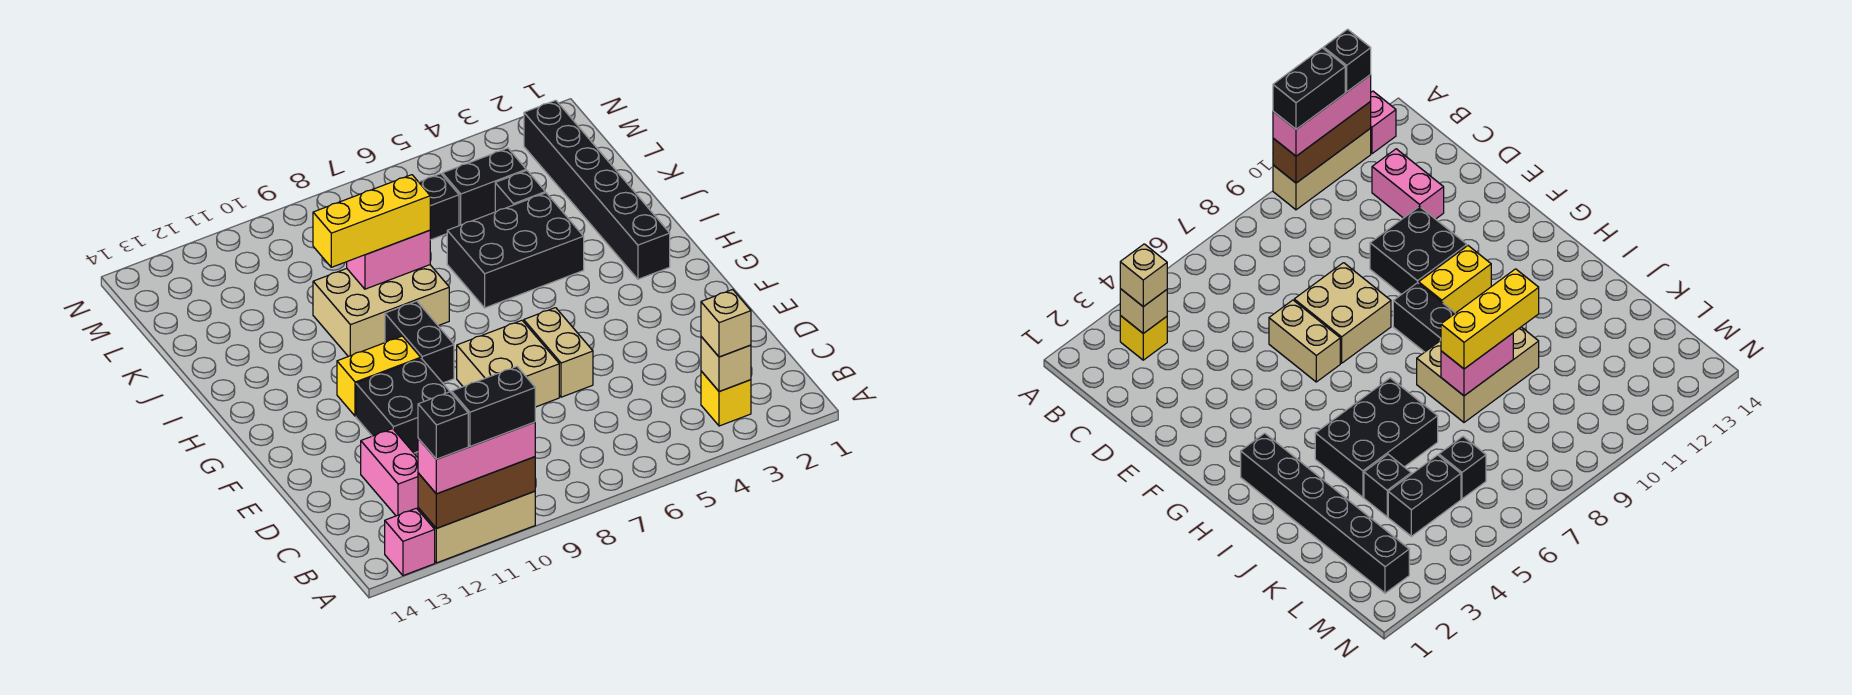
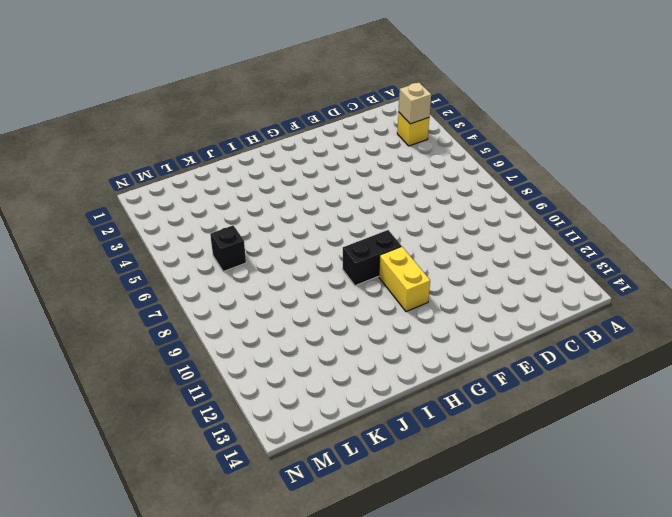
none -> tan 1x3 brick [418,491,535,563]
none -> pink 1x1 brick [385,508,435,576]
none -> pink 1x2 brick [361,429,418,516]

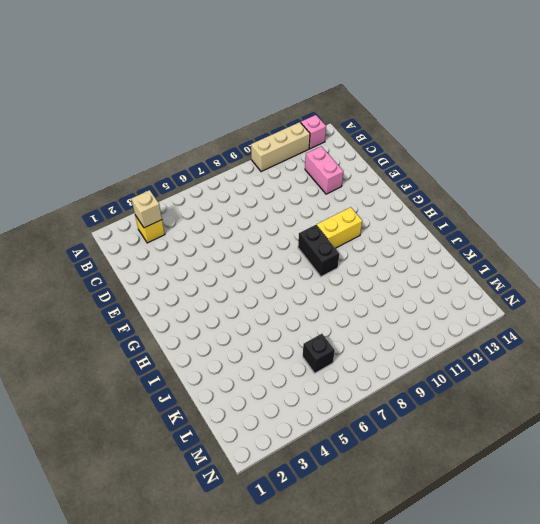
none -> tan 1x2 brick [524,308,593,397]
none -> tan 2x2 brick [457,320,559,407]
none -> black 2x2 brick [356,359,450,453]

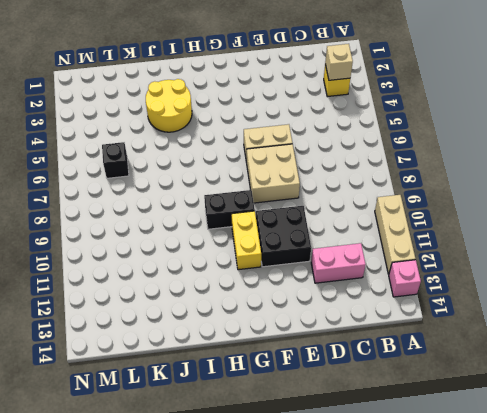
yellow 2x2 round brick [146,79,192,132] -> black 2x3 brick [447,193,584,308]
none -> black 1x6 brick [524,100,670,279]
none -> tan 2x3 brick [313,265,449,357]
none -> black 1x1 brick [495,170,545,212]

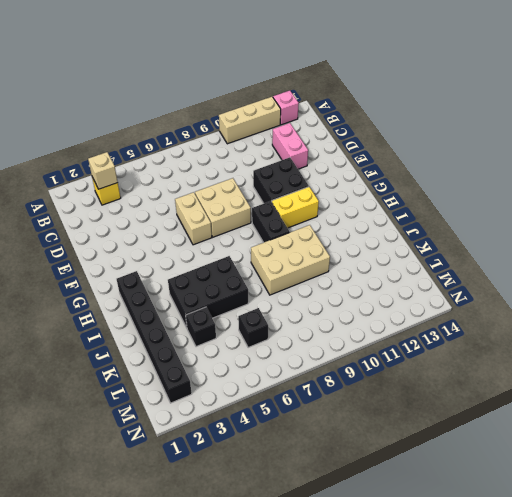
none -> black 1x2 brick [443,148,526,226]
none -> brown 1x3 brick [418,457,535,528]
none -> pink 1x2 brick [347,230,430,289]

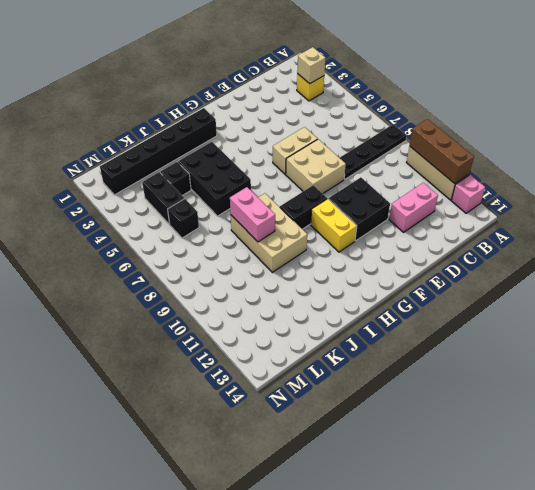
black 1x4 plate [340,124,406,179] -> none
none -> pink 1x3 brick [418,422,535,494]
none -> tan 1x1 brick [701,290,751,357]
none -> yellow 1x3 brick [313,175,430,267]

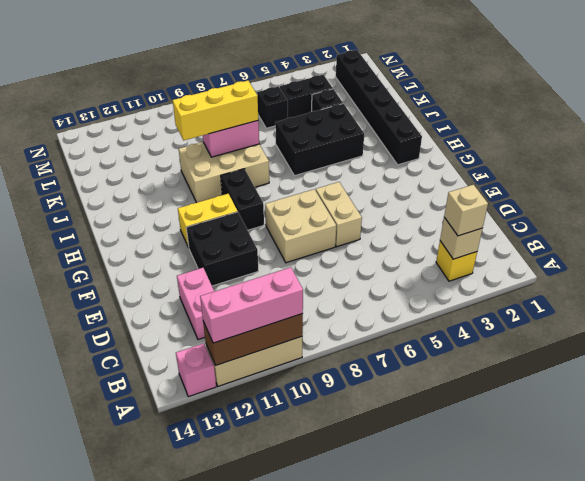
none -> black 1x2 brick [452,367,535,447]
none -> black 1x1 brick [418,392,468,459]

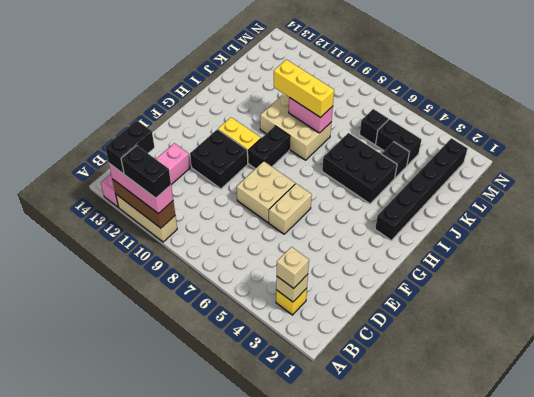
black 1x2 brick [105,120,154,174] -> black 1x1 brick [418,392,468,459]

